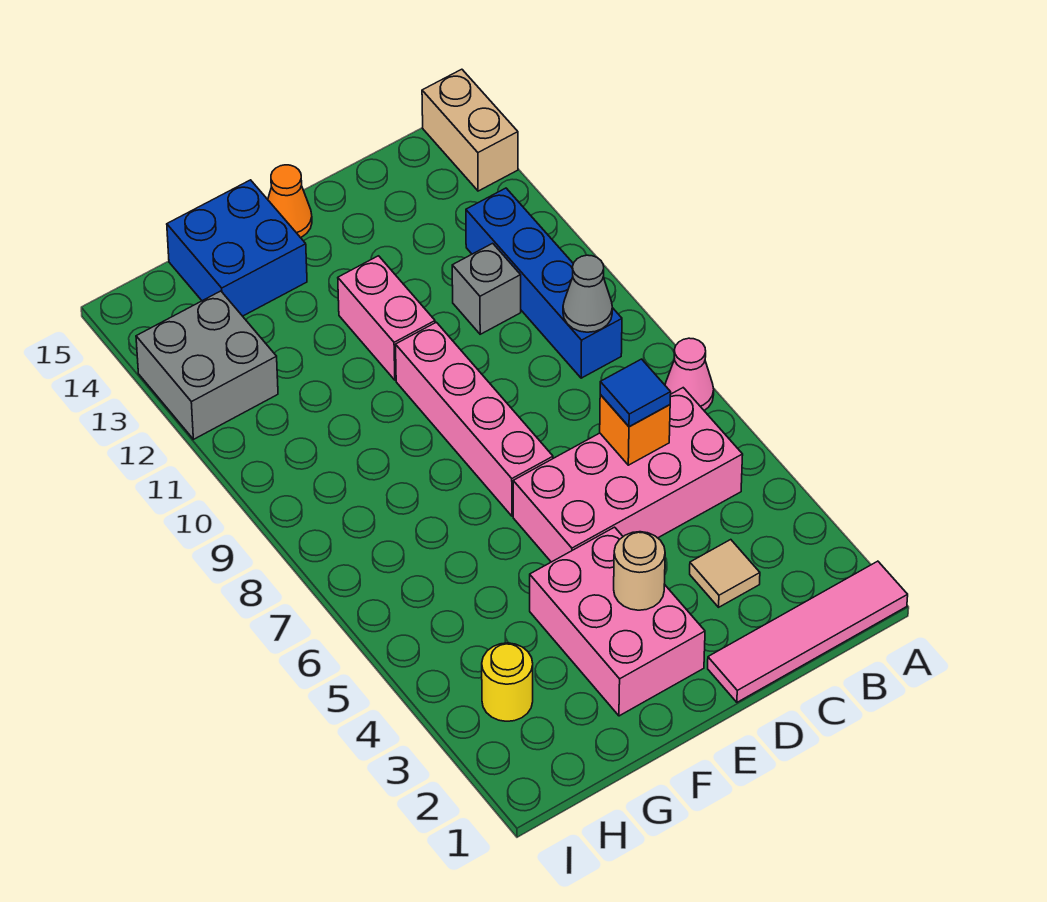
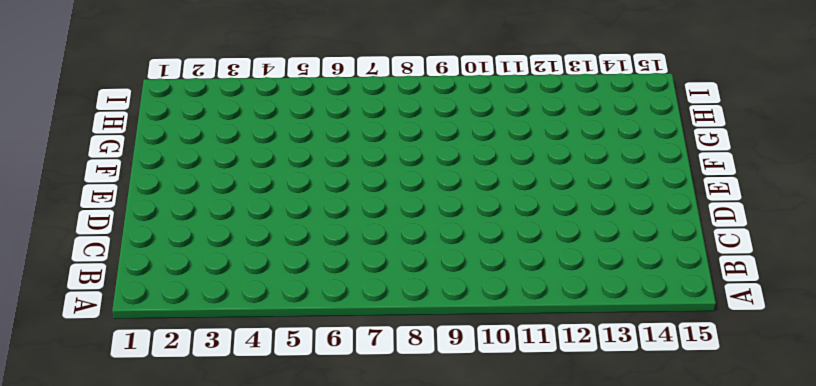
none -> pink 1x4 tile [708,561,908,702]
none -> pink 1x1 cone [665,338,714,410]
none -> tan 1x2 brick [422,69,518,191]

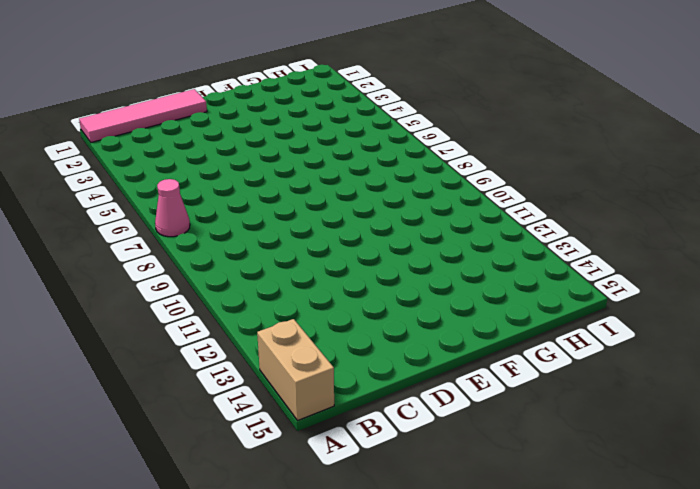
none -> pink 2x4 brick [513,388,743,562]
none -> blue 1x4 brick [466,188,622,378]
none -> tan 1x1 tile [690,540,760,607]

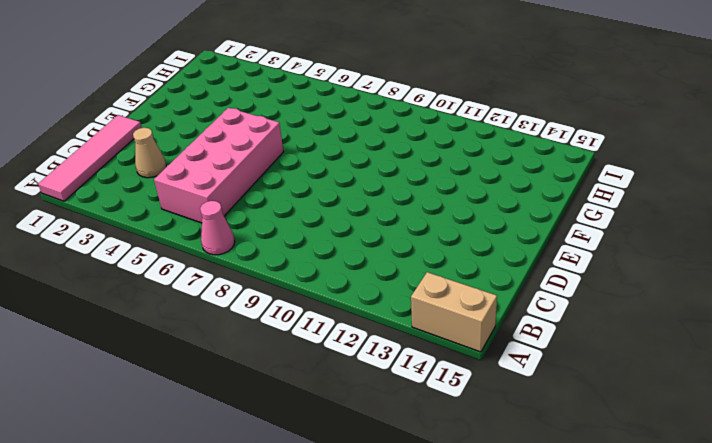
tan 1x1 cone [133,128,166,178] -> tan 1x1 tile [690,540,760,607]
none -> blue 1x4 brick [466,188,622,378]
none -> grey 1x1 brick [452,243,521,334]
none -> pink 2x3 brick [530,527,705,716]

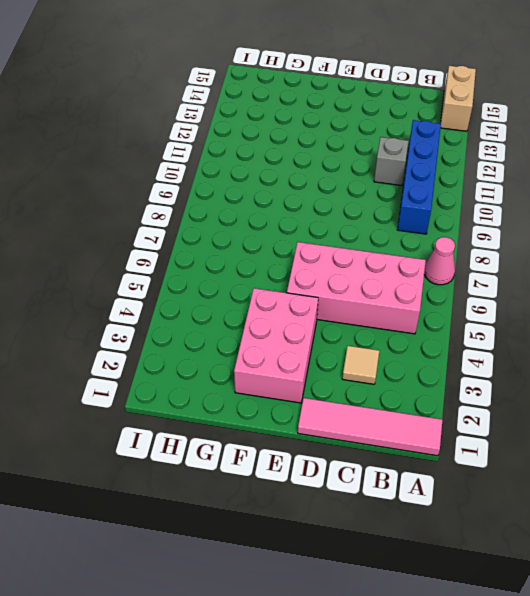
none -> pink 1x4 brick [396,322,553,516]
none -> pink 1x2 brick [338,256,435,380]
none -> orange 1x1 cone [268,165,312,238]

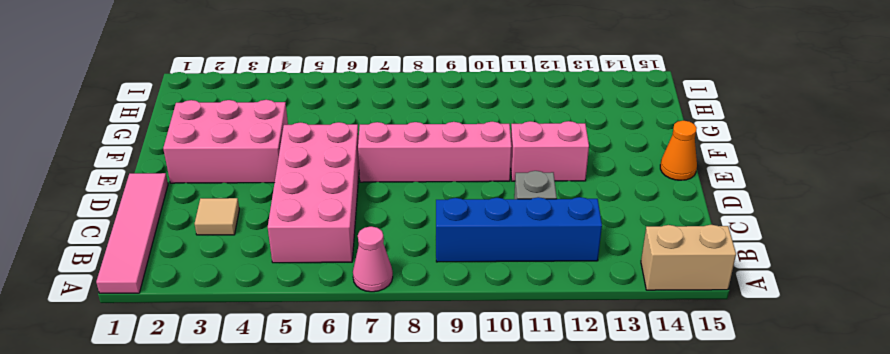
none -> blue 2x2 brick [167,180,307,316]
none -> yellow 1x1 round brick [482,643,533,721]
none -> grey 2x2 brick [136,291,278,439]

